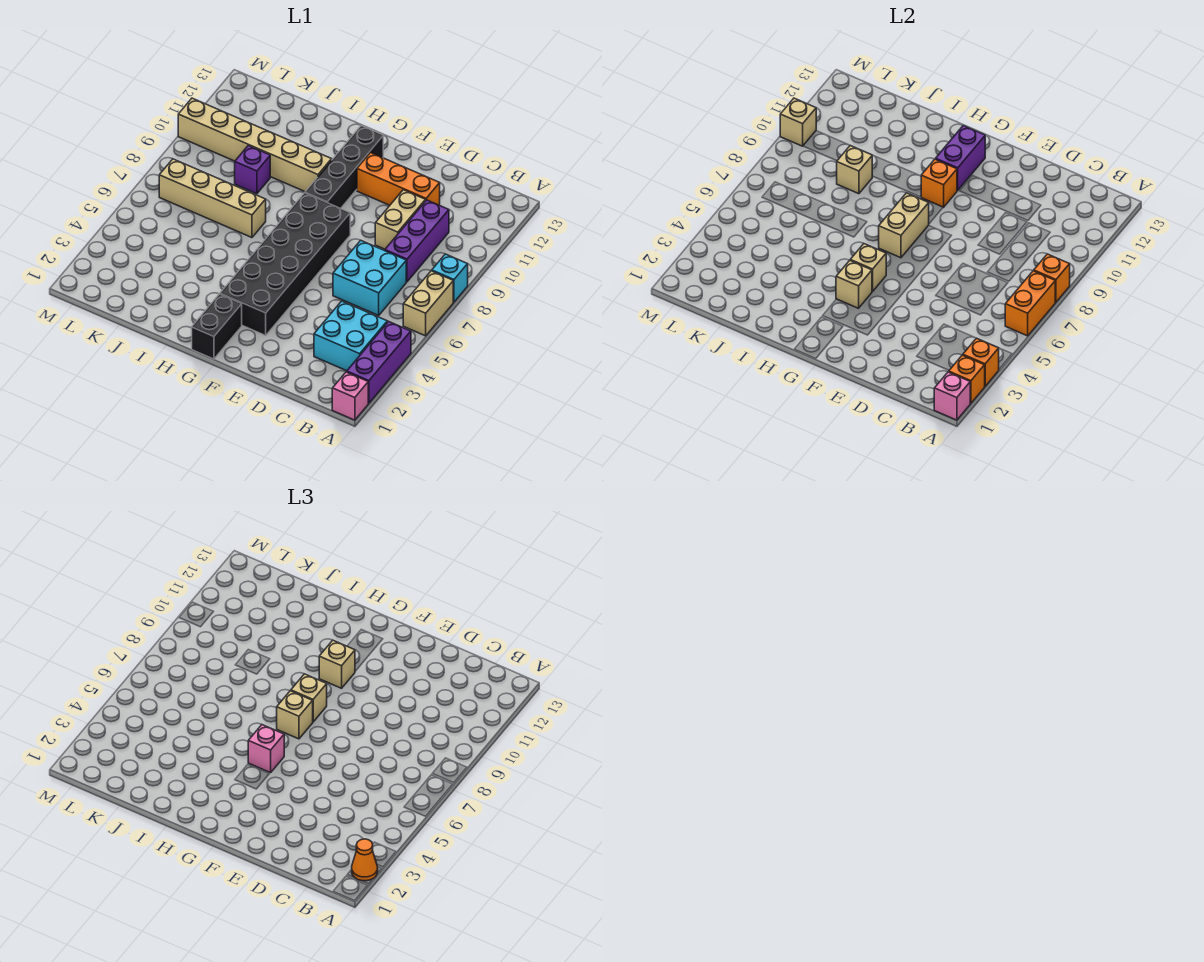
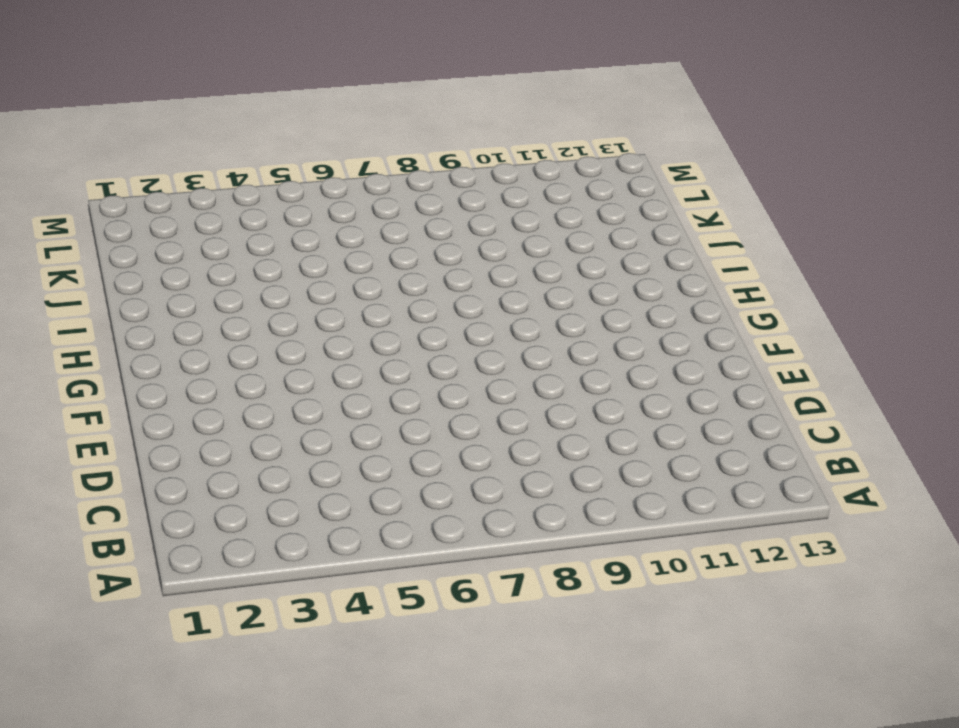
none -> pink 1x1 brick [332,372,368,420]
none -> purple 1x3 brick [347,321,411,403]
none -> tan 1x2 brick [403,271,453,336]
none -> cyan 1x1 brick [432,254,468,302]

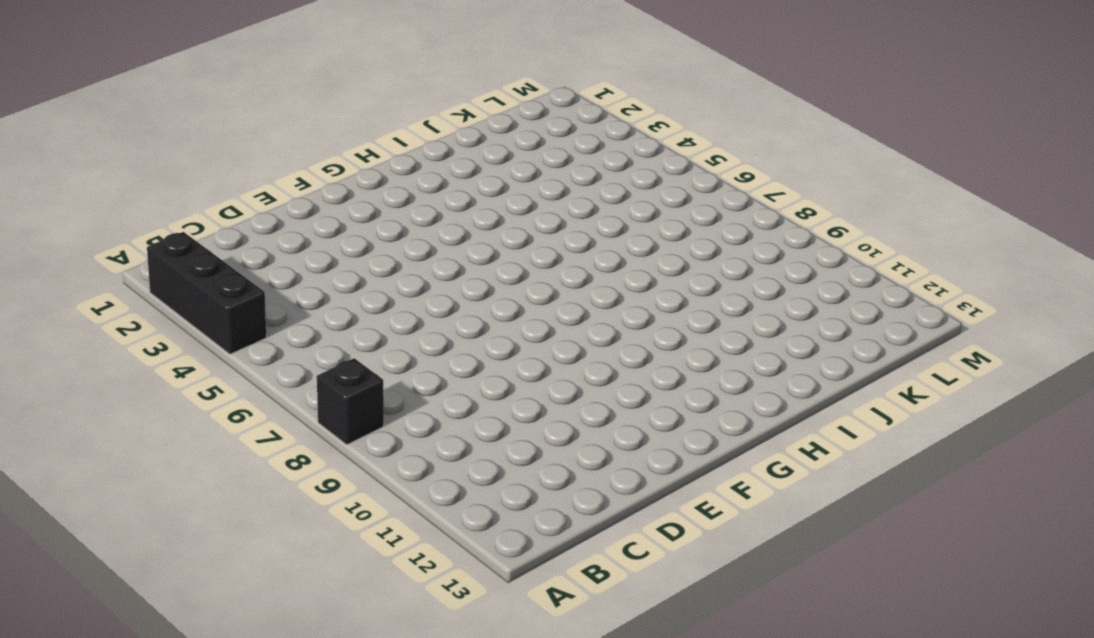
black 1x3 brick [147,232,267,354] -> purple 1x3 brick [347,321,411,403]
black 1x1 brick [317,358,384,444] -> cyan 1x1 brick [432,254,468,302]
none -> pink 1x1 brick [332,372,368,420]
none -> tan 1x2 brick [403,271,453,336]
none -> cyan 2x2 brick [314,301,387,371]
none -> cyan 2x2 brick [333,240,406,315]

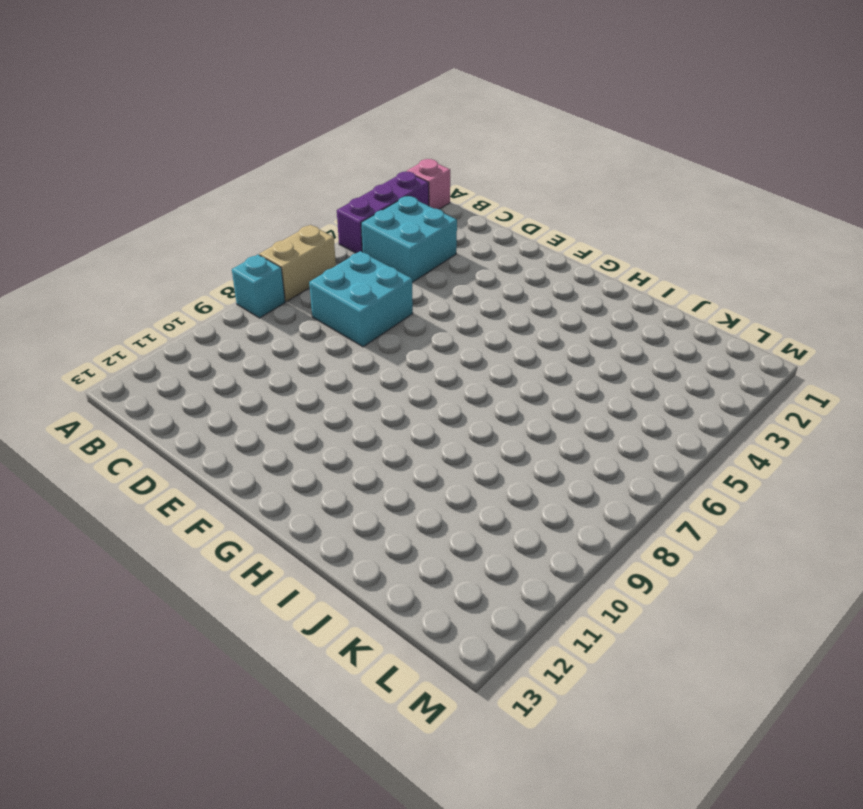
none -> purple 1x3 brick [385,200,449,282]
none -> tan 1x2 brick [375,190,426,249]
none -> orange 1x3 brick [357,153,440,205]
none -> black 2x6 brick [220,193,350,335]

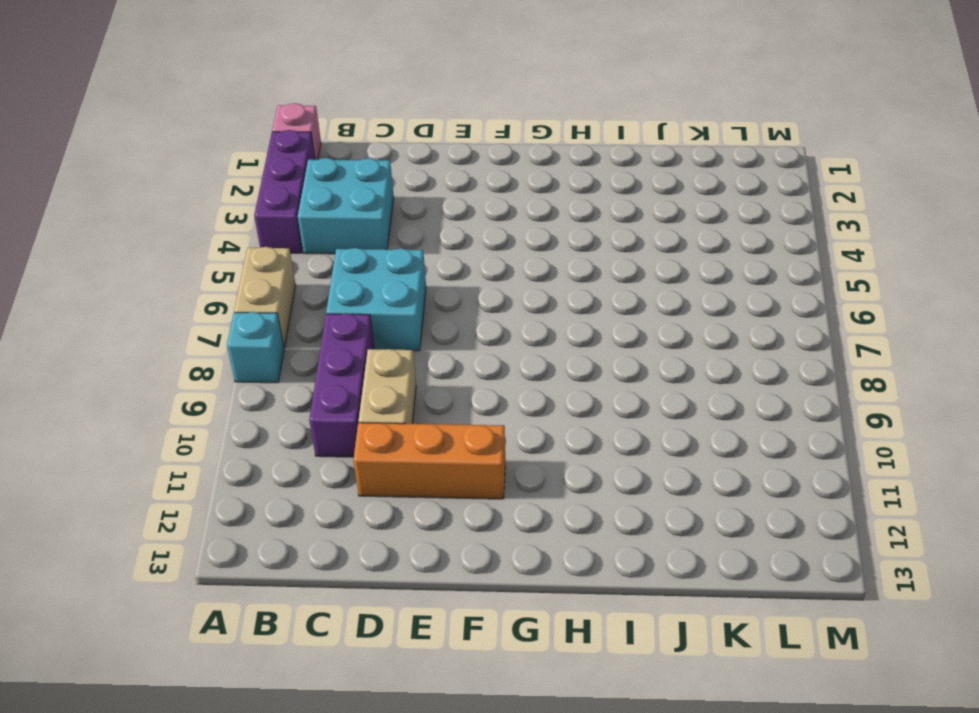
none -> black 2x6 brick [220,193,350,335]
none -> black 1x2 brick [192,294,242,359]
none -> black 1x4 brick [305,126,383,209]
none -> tan 1x6 brick [178,98,332,192]

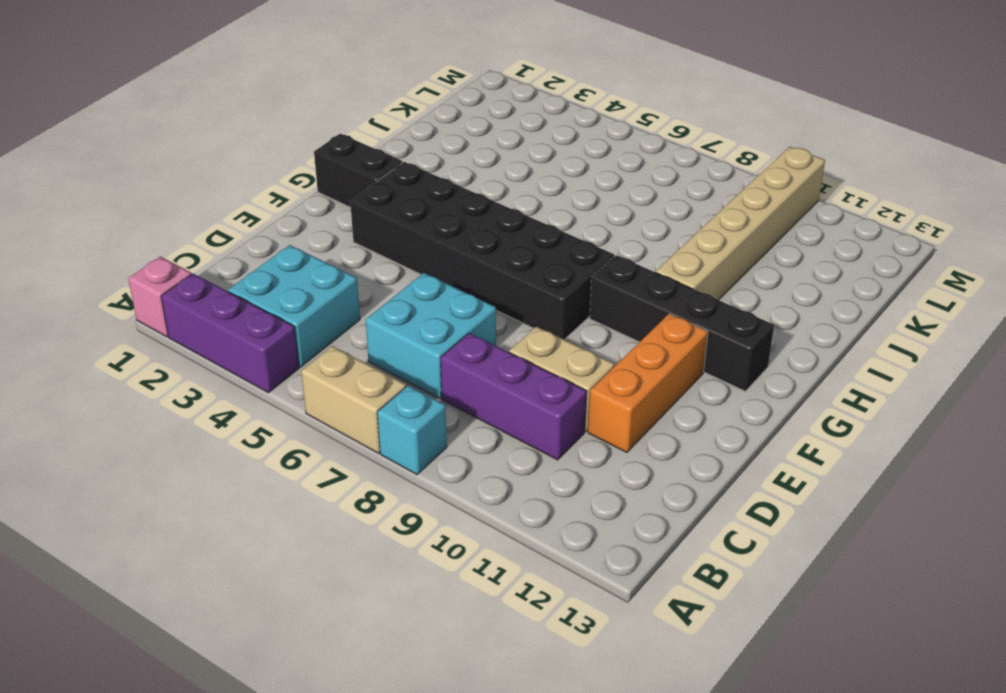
none -> tan 1x4 brick [159,159,266,238]
none -> purple 1x1 brick [235,146,270,194]
none -> pink 1x1 brick [934,372,970,420]
none -> orange 1x1 brick [949,355,985,403]

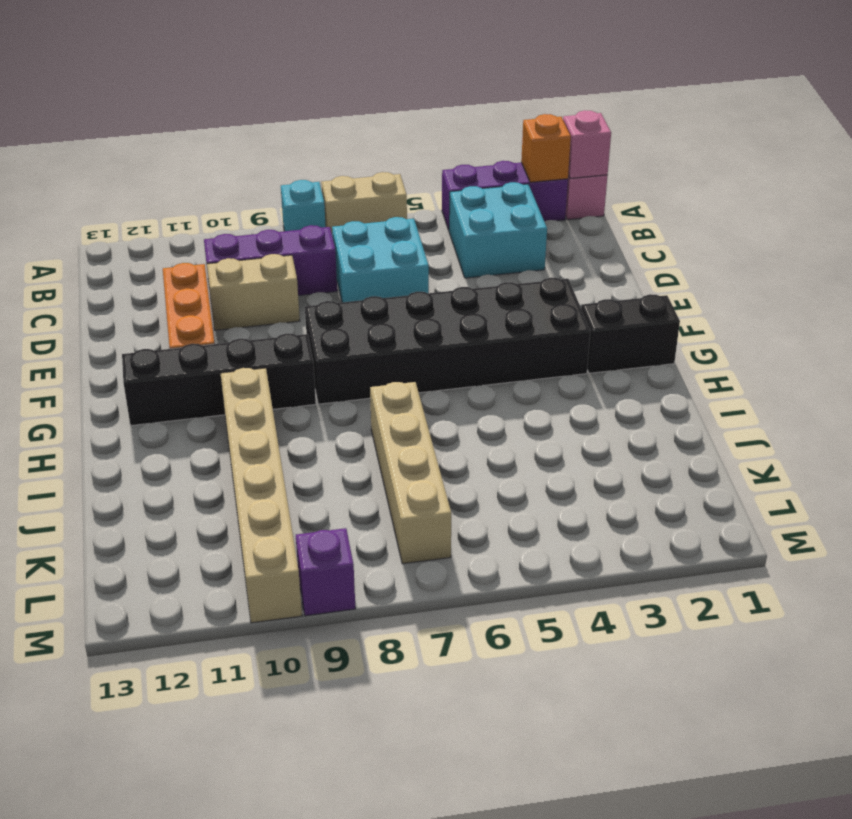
purple 1x1 brick [296,528,355,616] -> purple 1x1 brick moved to [235,146,270,194]
none -> orange 1x1 brick [963,338,999,386]
none -> orange 1x2 brick [1005,271,1055,336]
none -> orange 1x1 brick [1034,254,1070,302]
none -> tan 1x1 brick [836,260,872,308]

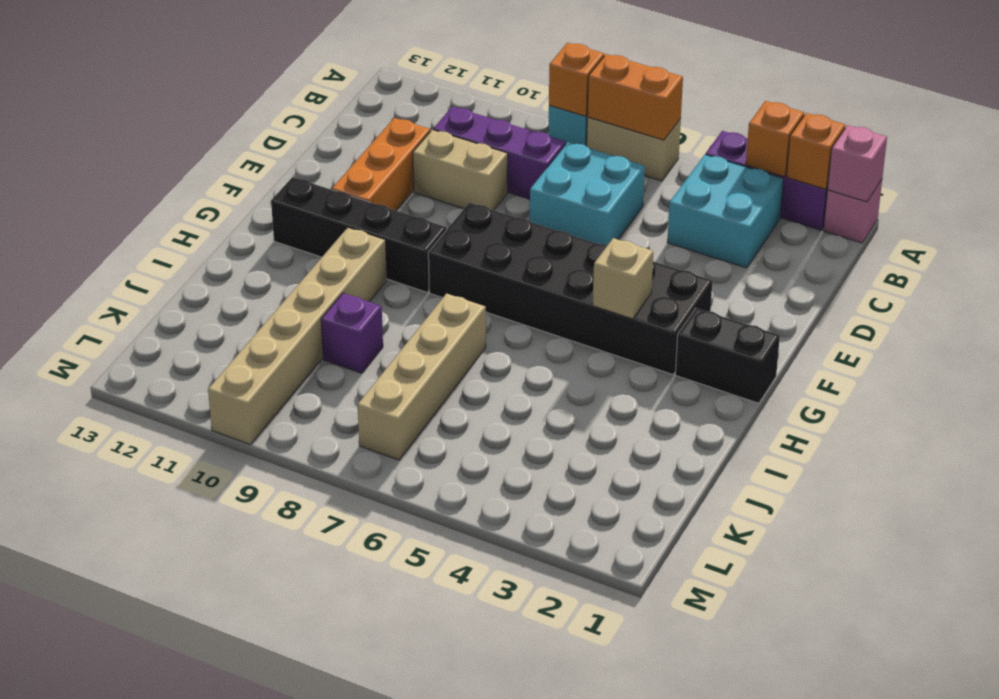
none -> tan 1x1 brick [850,244,886,291]
none -> tan 1x2 brick [879,193,929,258]
none -> orange 1x1 brick [921,159,957,207]
none -> purple 1x2 brick [936,126,985,191]

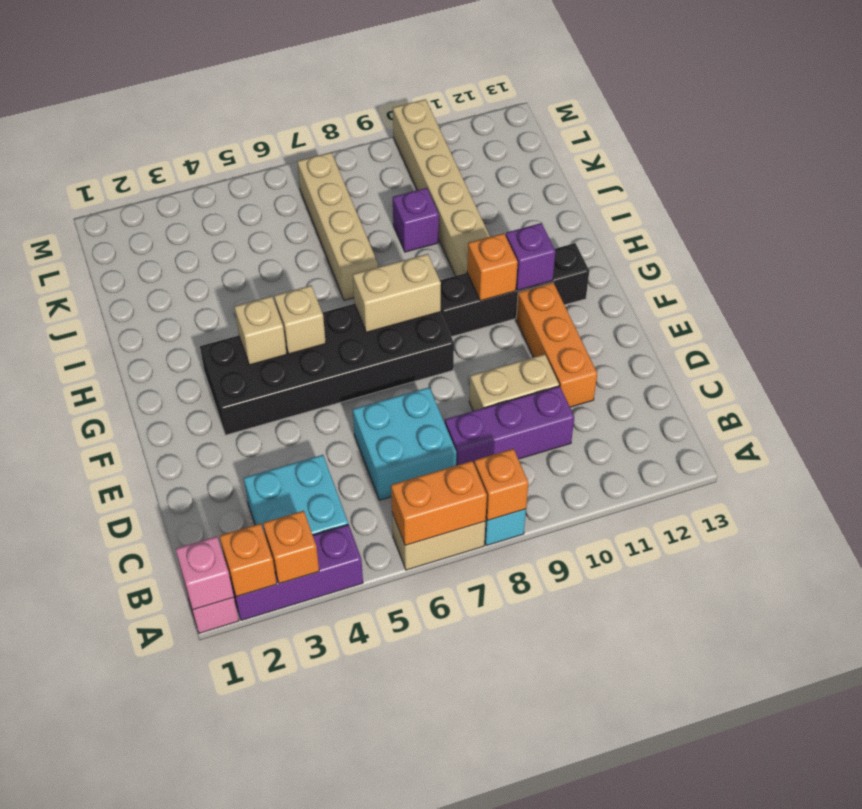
purple 1x1 brick [506,223,556,290] -> purple 1x2 brick [936,126,985,191]
none -> black 1x2 brick [192,294,242,359]
none -> tan 1x1 brick [837,146,872,194]
none -> tan 1x1 brick [780,98,816,146]
none -> orange 1x1 cone [352,839,378,881]

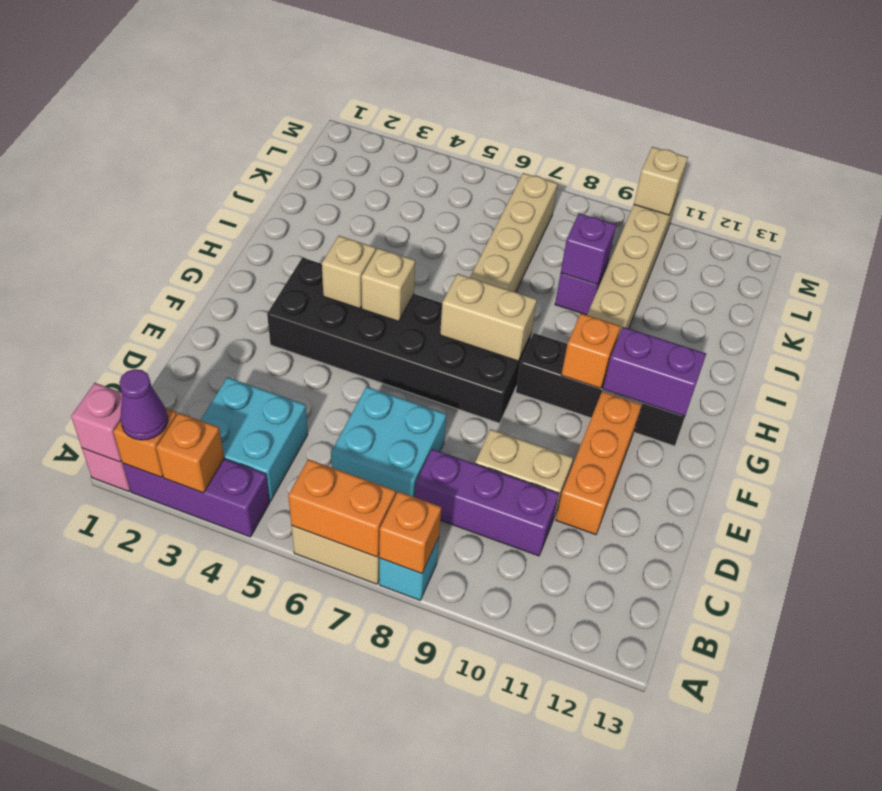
purple 1x1 cone [119,369,168,440] -> orange 1x1 cone [352,839,378,881]
purple 1x1 brick [561,213,616,285] -> tan 1x1 brick [837,146,872,194]
none -> black 1x2 brick [192,294,242,359]
none -> pink 1x1 brick [248,725,284,773]
none -> tan 1x1 brick [277,691,313,739]
none -> tan 1x1 brick [291,674,327,722]

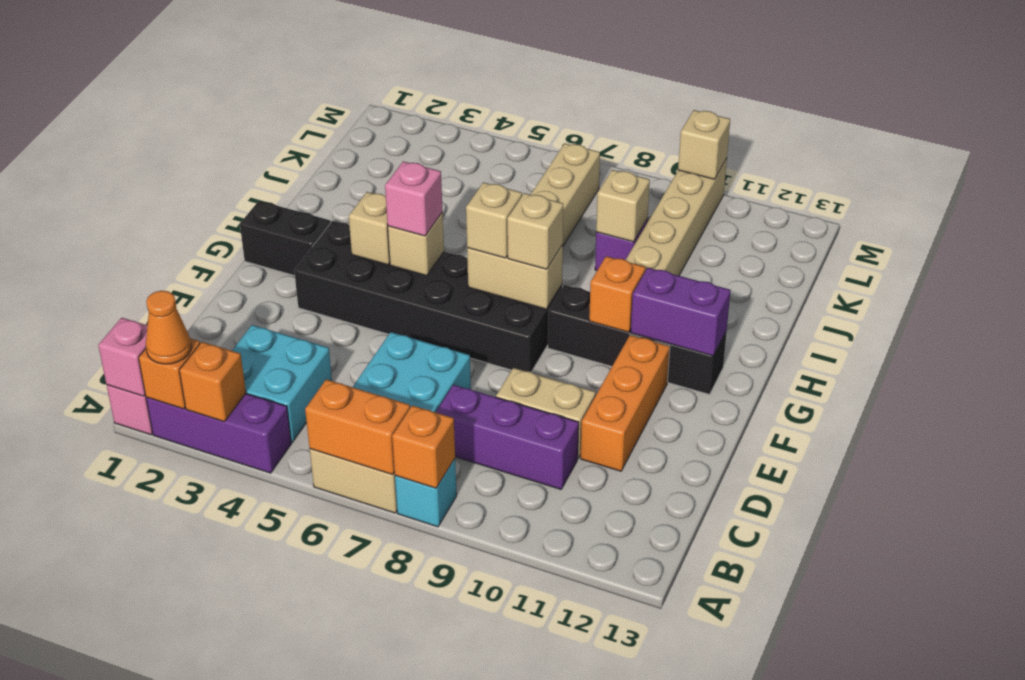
none -> tan 1x1 brick [319,640,355,688]

